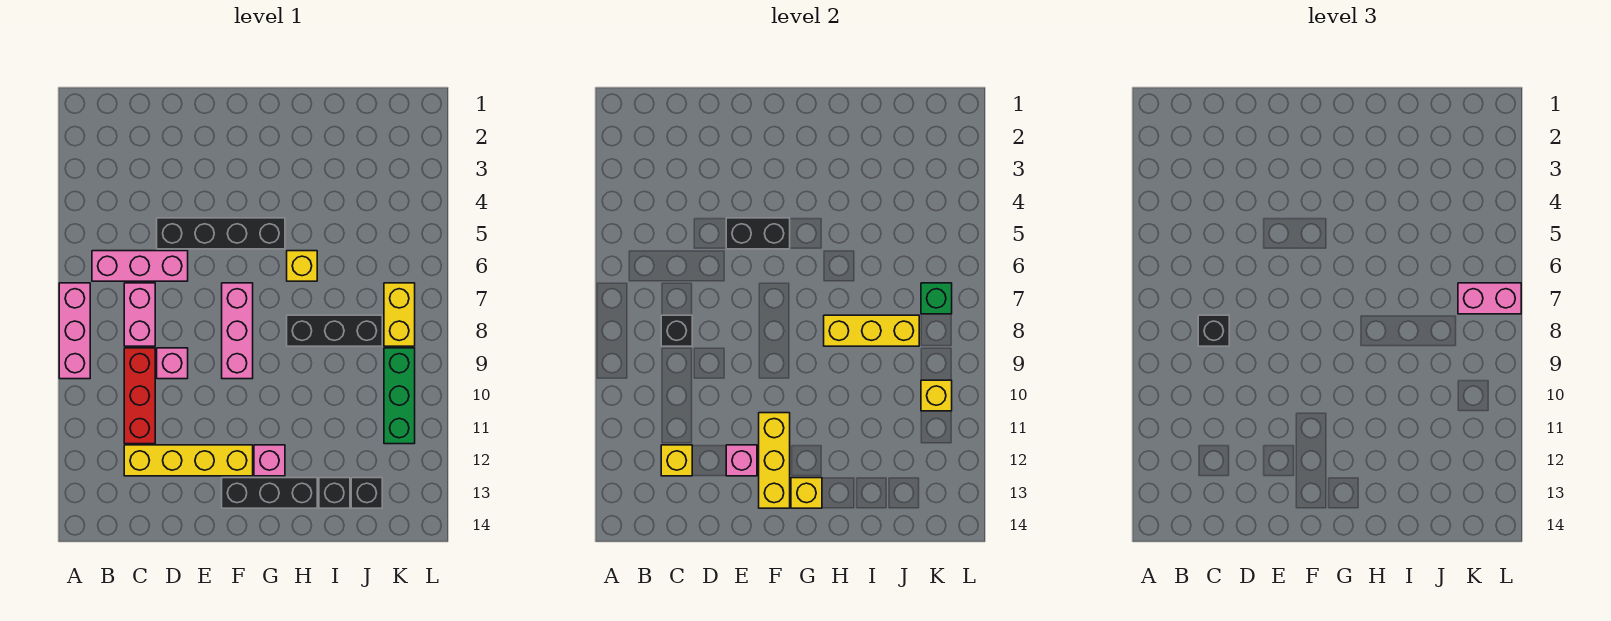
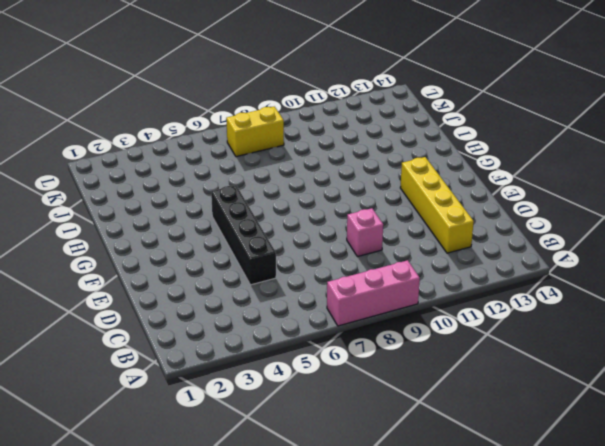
none -> pink 1x3 brick [92,251,188,281]
none -> pink 1x2 brick [124,283,155,346]
none -> red 1x3 brick [124,348,155,444]

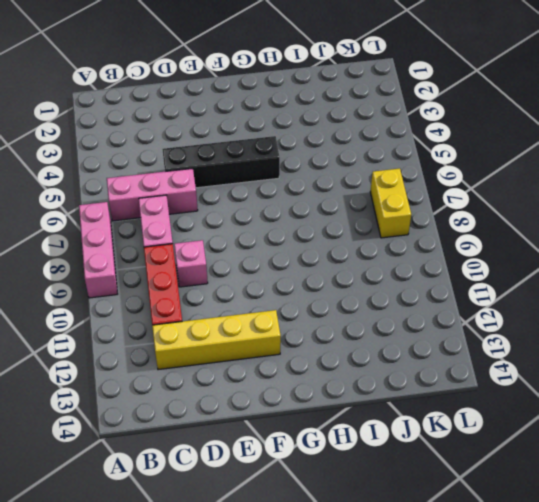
none -> pink 1x3 brick [222,283,253,379]
none -> black 1x3 brick [222,478,317,508]
none -> pink 1x1 brick [254,445,285,476]

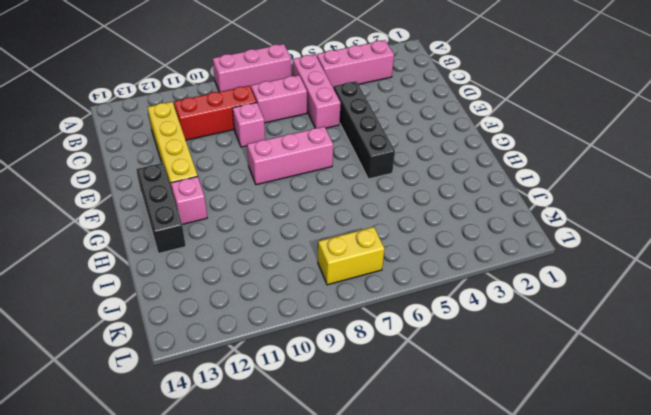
pink 1x3 brick [317,40,394,87] -> none
none -> yellow 1x1 brick [287,251,317,281]
none -> black 1x3 brick [287,315,382,346]
none -> black 1x1 brick [319,478,350,508]

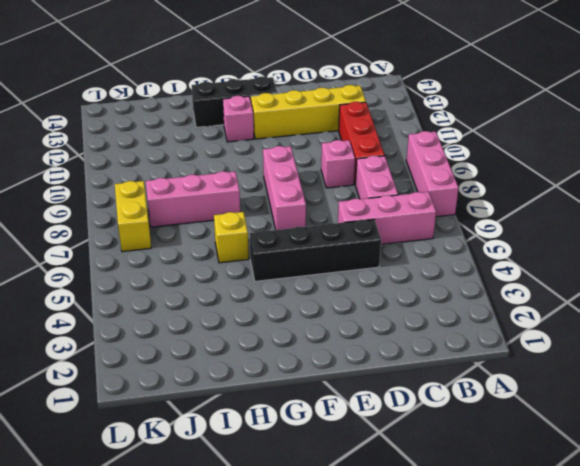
pink 1x3 brick [146,171,240,227] -> black 1x3 brick [287,315,382,346]
none -> black 1x1 brick [319,478,350,508]
none -> black 1x1 brick [351,478,382,508]
none -> green 1x3 brick [384,348,415,444]

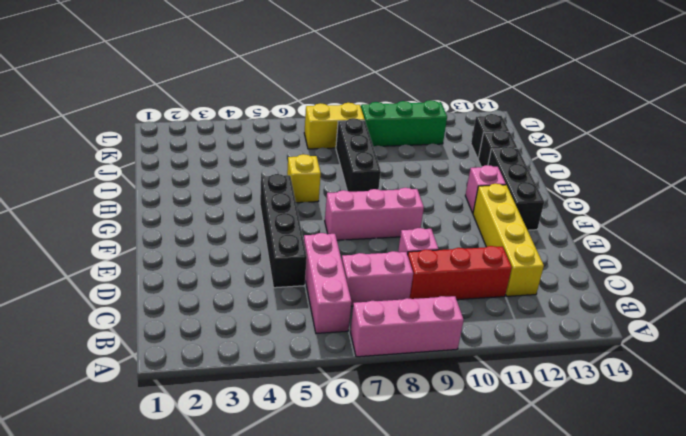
none -> black 1x1 brick [661,315,692,346]
none -> yellow 1x1 brick [661,445,692,476]
none -> black 1x2 brick [726,218,790,249]

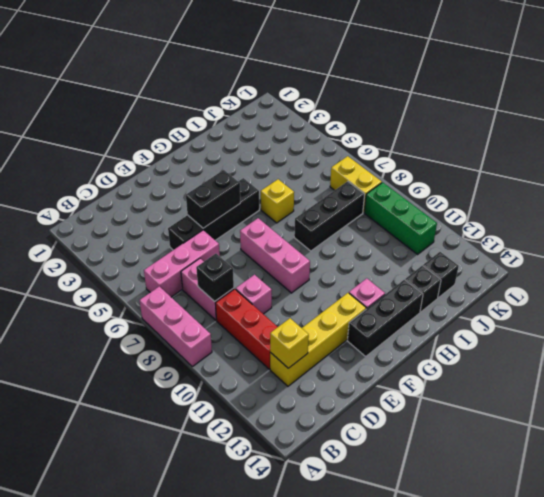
none -> pink 1x1 brick [726,445,757,476]
none -> yellow 1x3 brick [759,413,790,508]
none -> yellow 1x1 brick [791,478,822,508]

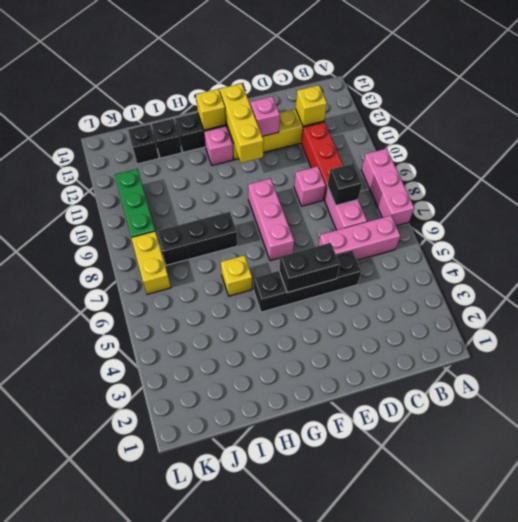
none -> yellow 1x3 brick [824,315,919,346]
none -> green 1x1 brick [921,283,952,314]
none -> yellow 1x1 brick [921,380,952,411]

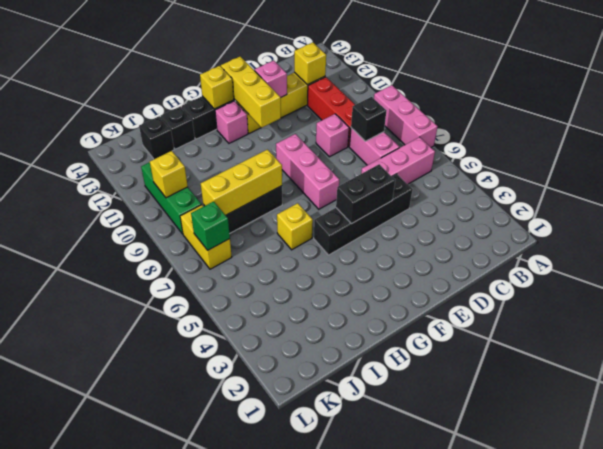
none -> black 1x1 brick [1198,315,1229,346]
none -> pink 1x2 brick [1458,283,1521,314]

